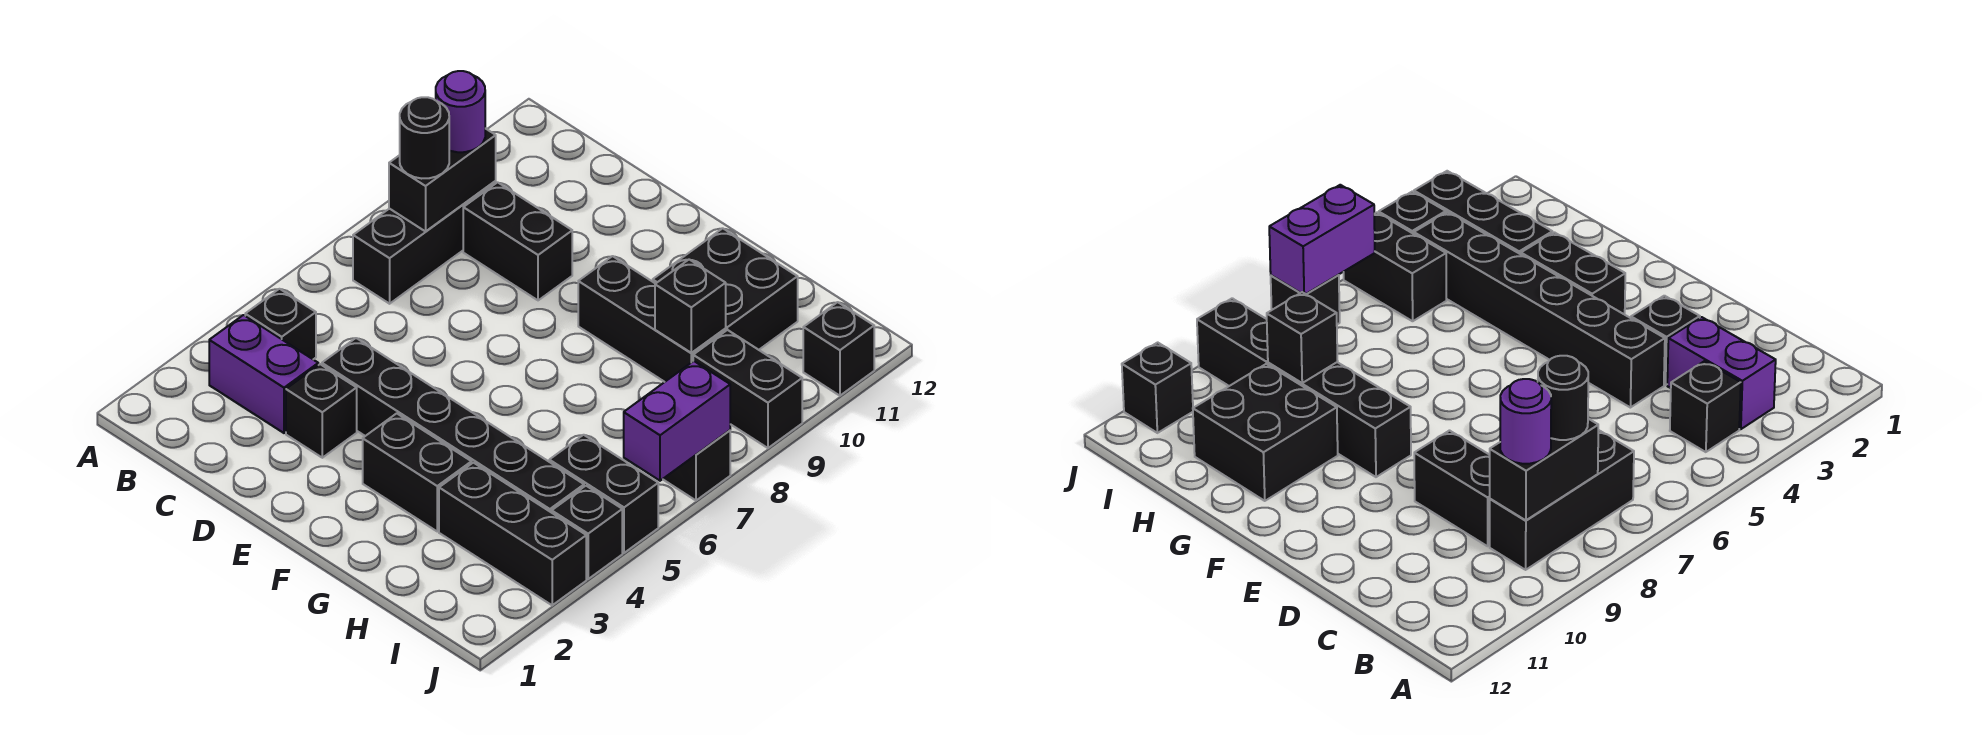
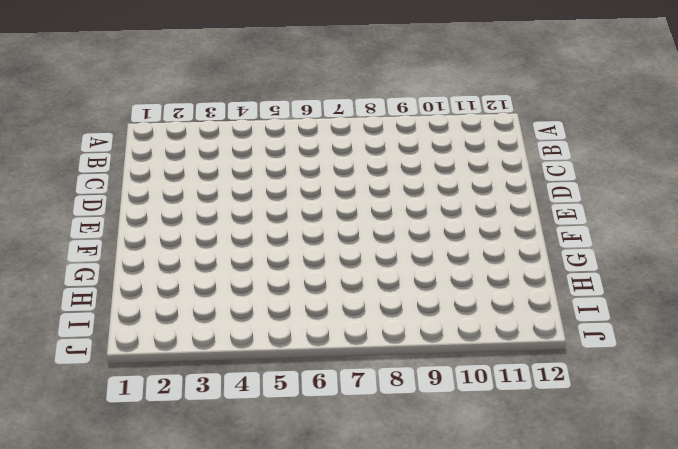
none -> purple 1x2 brick [209,315,318,433]
none -> black 1x1 brick [245,289,316,359]
none -> black 1x3 brick [353,181,496,304]

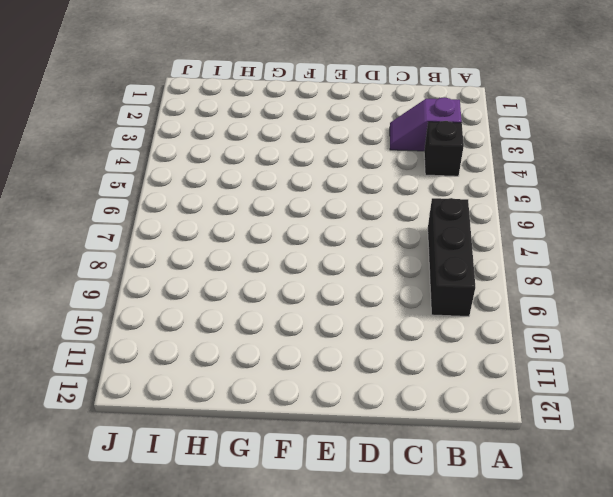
purple 1x2 slope [390,97,462,151] -> purple 1x2 brick [209,315,318,433]
none -> black 1x2 brick [463,182,572,300]
none -> black 1x1 brick [286,364,357,458]
none -> black 1x6 brick [322,338,584,513]

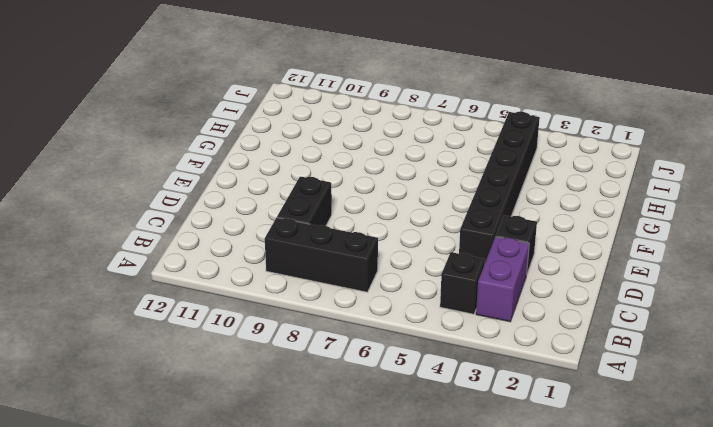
none -> black 1x2 brick [363,413,472,531]
none -> black 1x3 brick [578,256,726,382]
none -> black 2x2 brick [652,228,798,350]

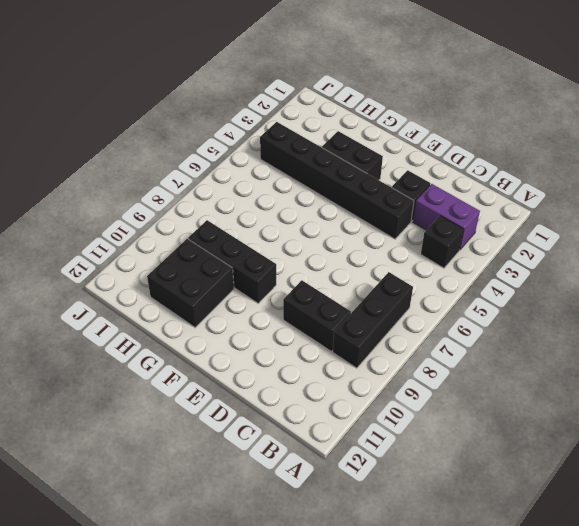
none -> black 1x3 brick [439,463,586,605]
none -> black 1x2 brick [549,435,658,553]
none -> black 1x2 brick [693,330,802,448]

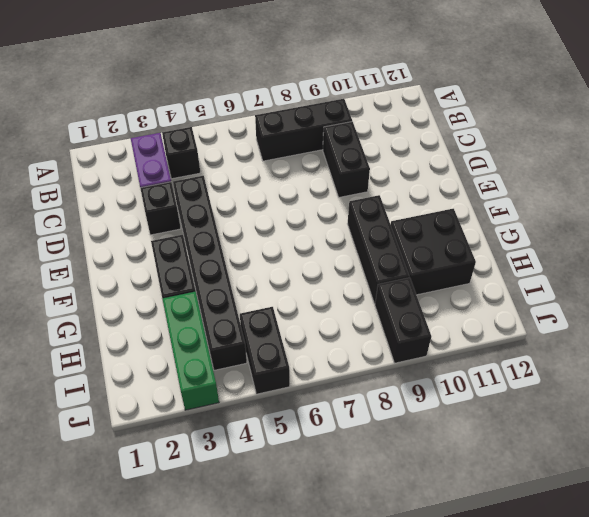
green 1x3 brick [162,291,219,410] -> black 1x3 brick [439,463,586,605]
none -> black 1x1 brick [552,486,622,579]
none -> black 1x1 brick [663,430,730,500]
none -> black 1x1 brick [803,302,874,396]

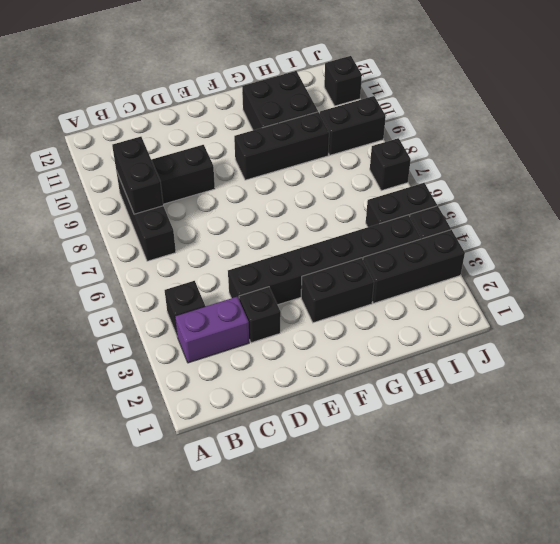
none -> black 1x1 brick [655,259,726,353]
none -> purple 1x2 brick [624,361,730,481]
none -> black 1x1 round brick [400,97,449,179]

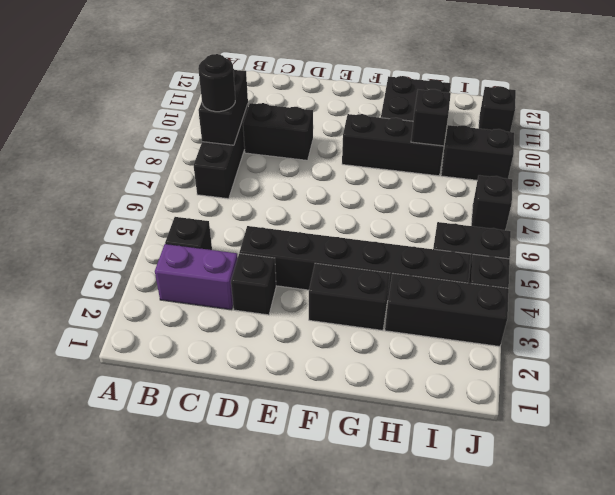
none -> purple 1x2 brick [624,361,730,481]
none -> purple 1x1 round brick [436,71,485,152]

